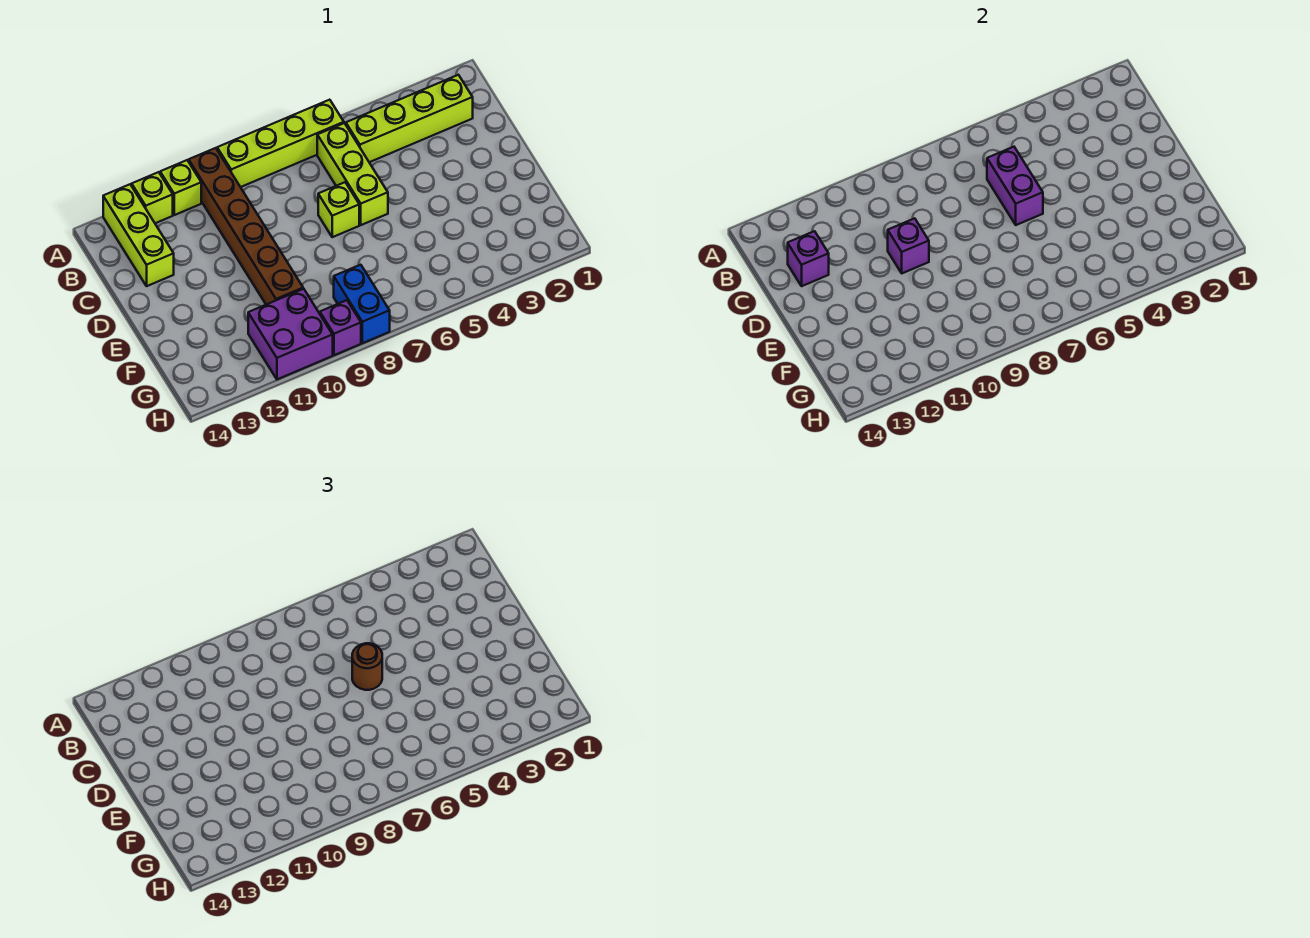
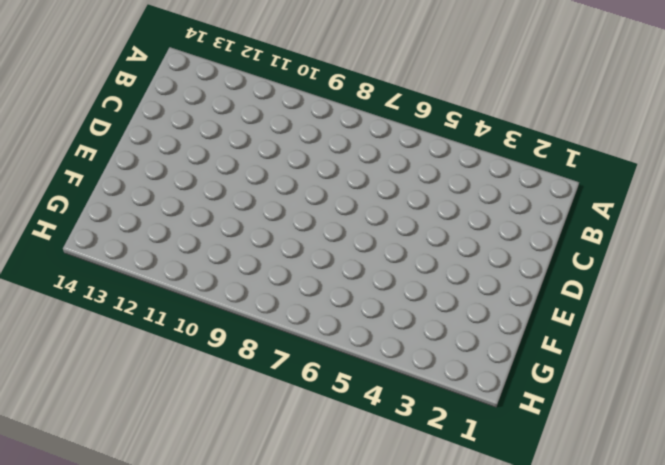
none -> lime 1x4 brick [217,100,344,187]
none -> brown 1x6 brick [189,148,303,305]
none -> lime 1x1 brick [160,160,201,215]

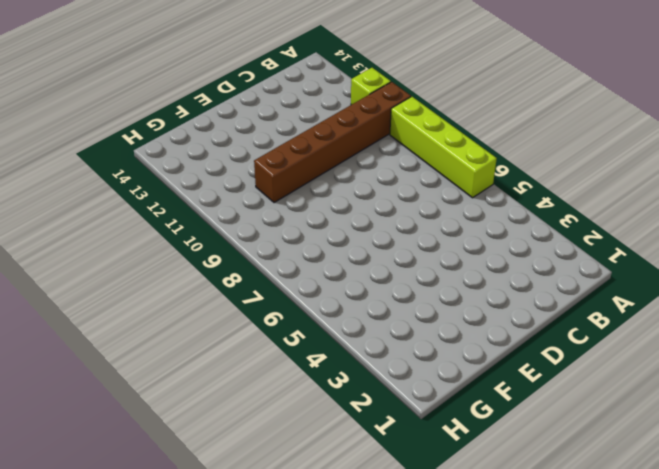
none -> lime 1x1 brick [132,172,173,223]
none -> lime 1x3 brick [103,184,174,286]
none -> lime 1x4 brick [346,75,473,162]

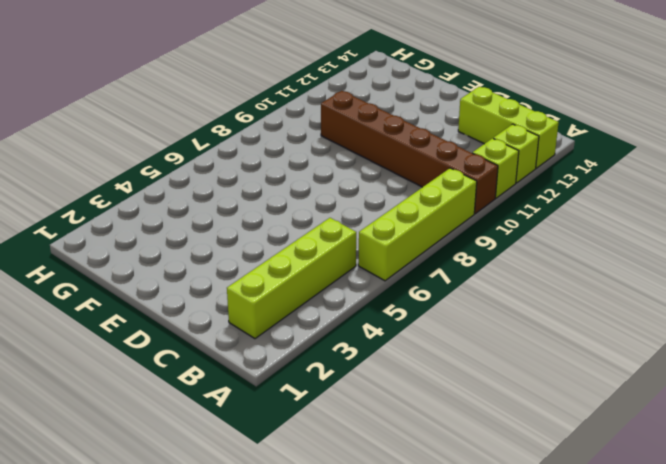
none -> lime 1x3 brick [317,123,388,225]
none -> lime 1x1 brick [318,182,359,237]
none -> blue 1x2 brick [334,265,390,343]

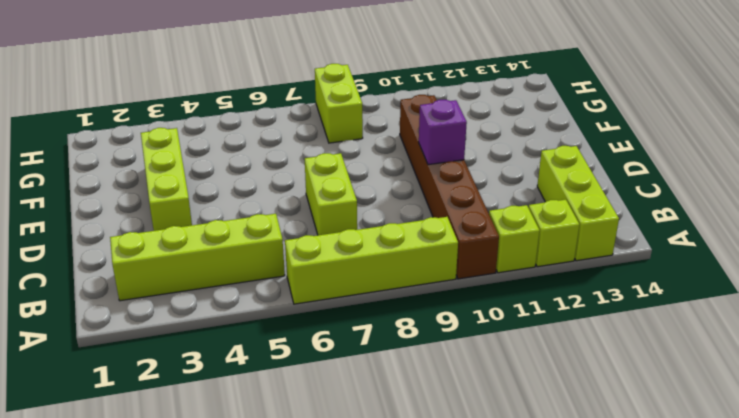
lime 1x2 brick [305,153,357,235] -> lime 1x1 brick [318,182,359,237]
lime 1x3 brick [141,128,192,231] -> lime 1x3 brick moved to [317,123,388,225]
lime 1x2 brick [315,64,363,143] -> blue 1x2 brick [334,265,390,343]
none -> purple 2x2 brick [248,289,333,379]
none -> purple 1x1 brick [320,300,361,355]
none -> purple 1x2 brick [987,147,1043,225]

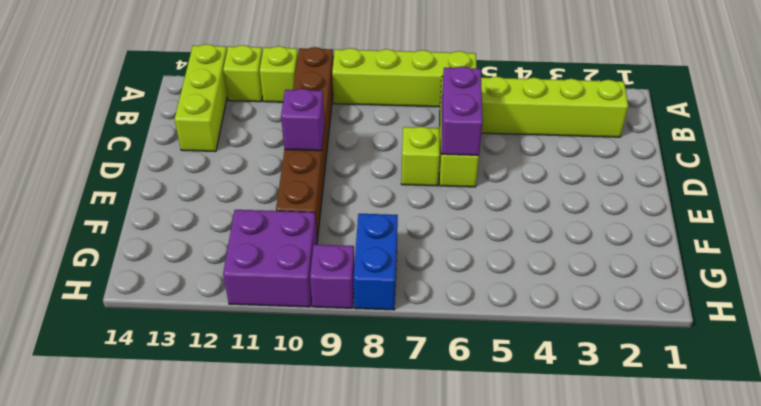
none -> purple 1x1 brick [788,231,829,286]
none -> brown 1x1 round brick [352,643,382,690]

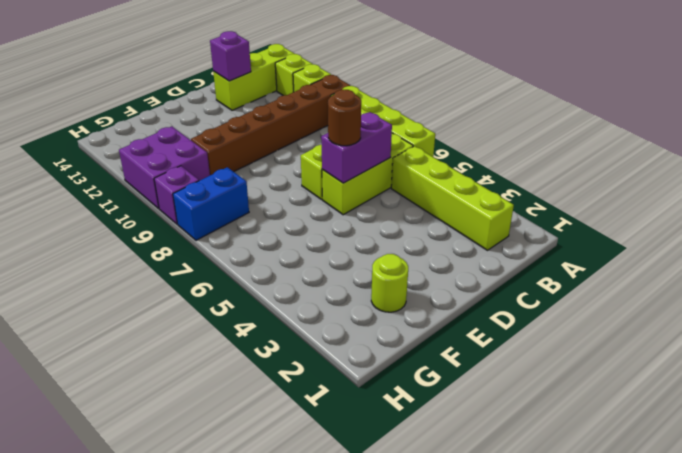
lime 1x1 round brick [371,254,408,312] -> none
none -> purple 1x1 brick [888,218,929,273]

